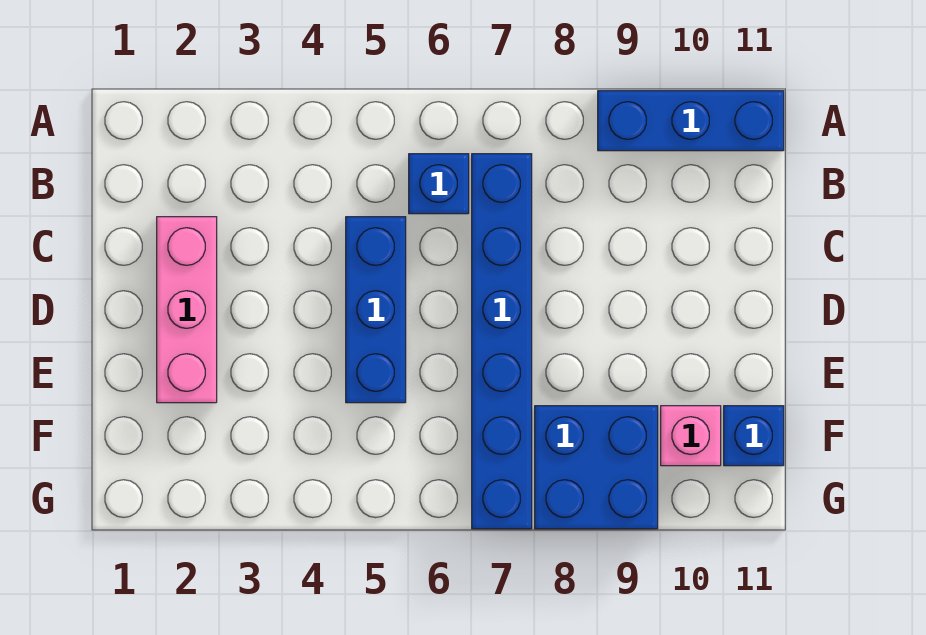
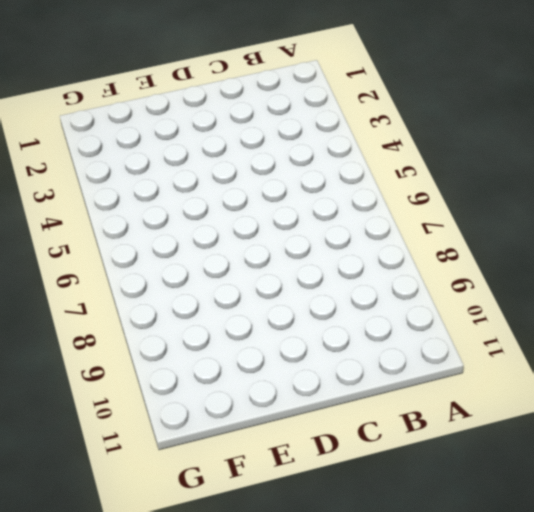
none -> blue 1x3 brick [598,91,784,151]
none -> blue 1x1 brick [409,154,469,214]

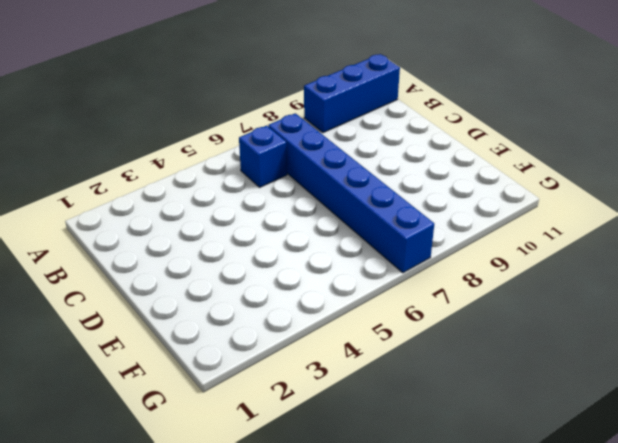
none -> pink 1x3 brick [157,217,217,403]
none -> blue 1x3 brick [346,217,406,403]

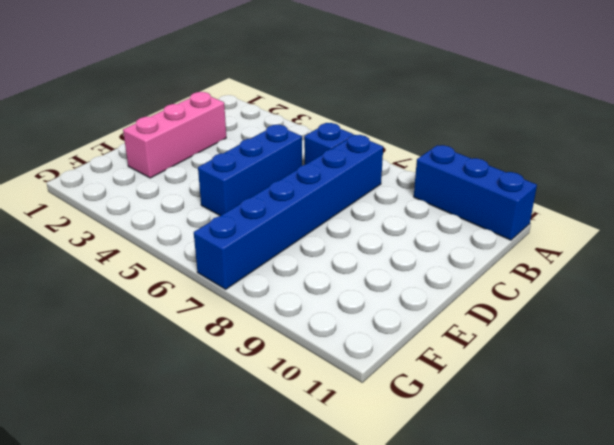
none -> blue 2x2 brick [535,406,658,529]
none -> pink 1x1 brick [661,406,721,466]

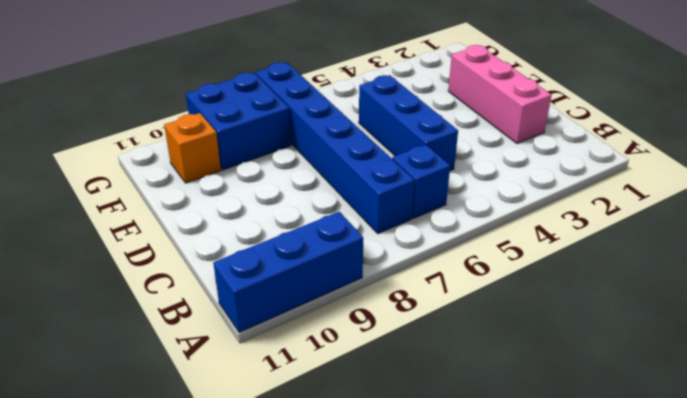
orange 1x1 brick [164,113,221,183] -> pink 1x1 brick [661,406,721,466]
none -> blue 1x1 brick [724,406,784,466]

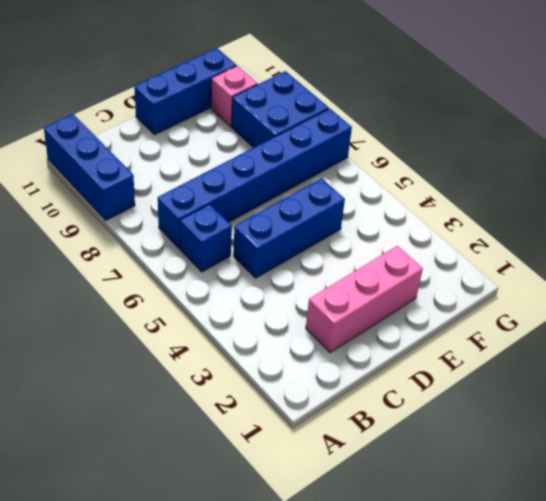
blue 1x3 brick [134,48,237,135] -> blue 1x1 brick [724,406,784,466]

